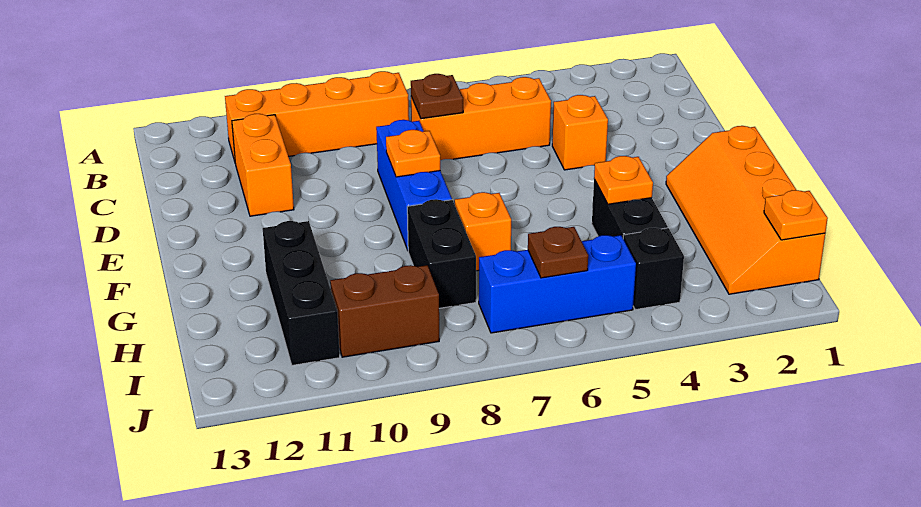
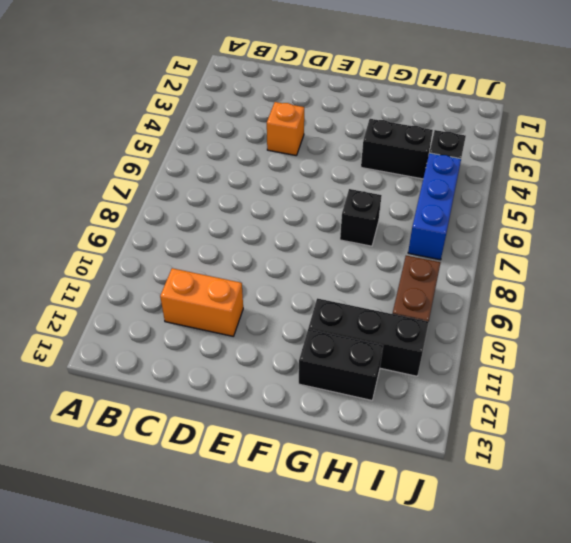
black 1x1 brick [340,189,382,246] -> orange 1x1 brick [455,192,511,271]
black 1x2 brick [299,329,383,400] -> black 1x2 brick moved to [407,199,476,308]
none -> orange 1x4 brick [225,71,409,161]
none -> orange 1x3 brick [411,77,551,160]
none -> blue 1x3 brick [376,120,452,250]

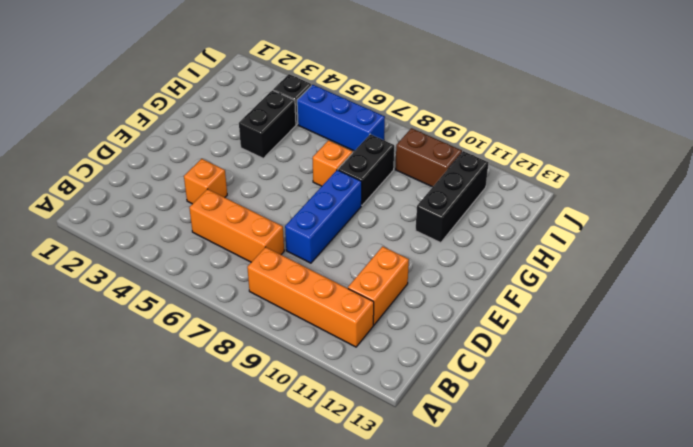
none -> orange 2x4 slope [666,126,825,294]
none -> brown 1x1 plate [411,74,463,119]
none -> orange 1x1 plate [386,130,440,177]

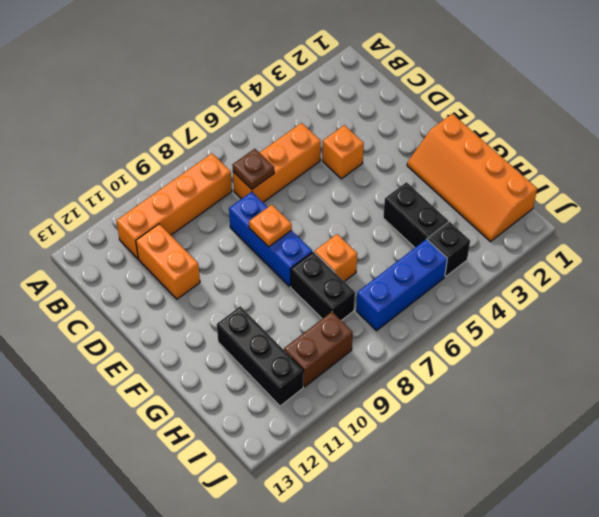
none -> orange 1x1 plate [594,156,653,204]
none -> orange 1x1 plate [764,190,828,240]
none -> brown 1x1 plate [528,227,588,278]

